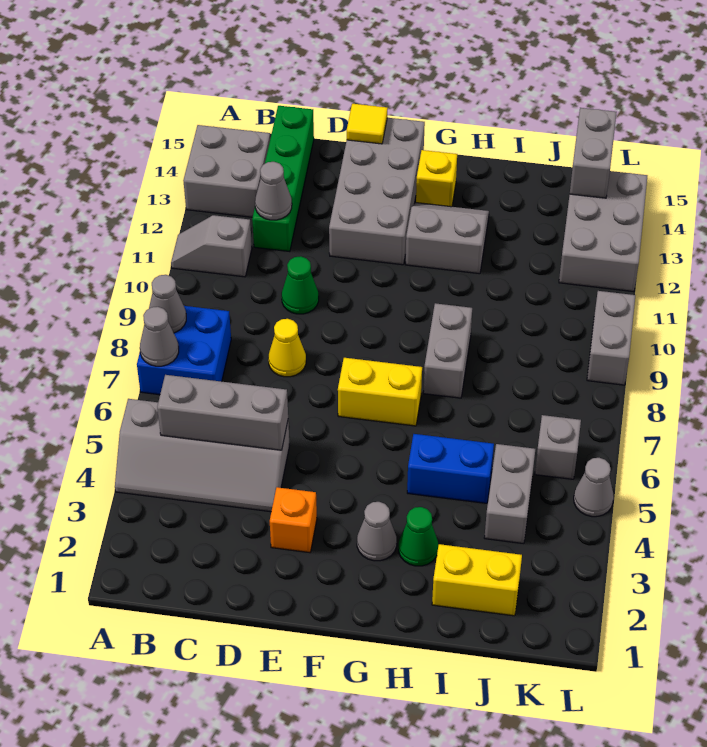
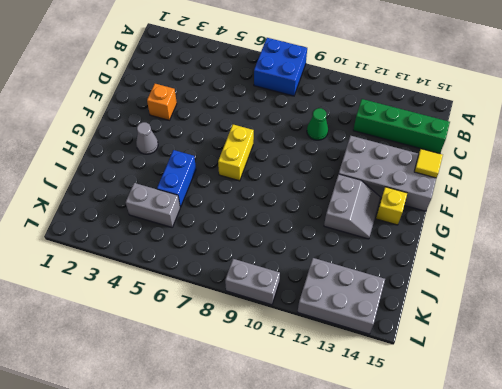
none -> grey 2x4 slope [115,399,290,512]
none -> grey 1x2 slope [171,215,252,277]
none -> grey 2x2 brick [183,125,270,217]

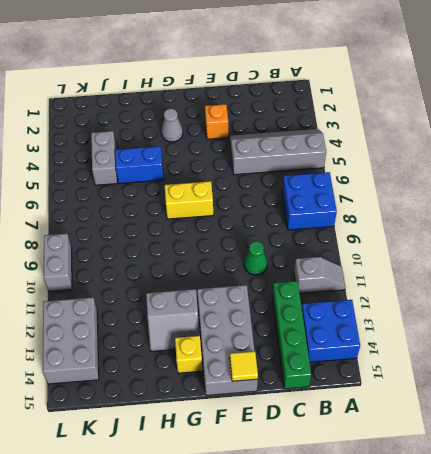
blue 2x2 brick [302,300,360,362] -> grey 2x2 brick [183,125,270,217]
none -> yellow 1x1 cone [268,319,306,377]
none -> green 1x1 cone [399,507,438,566]
none -> grey 1x2 brick [423,303,472,398]

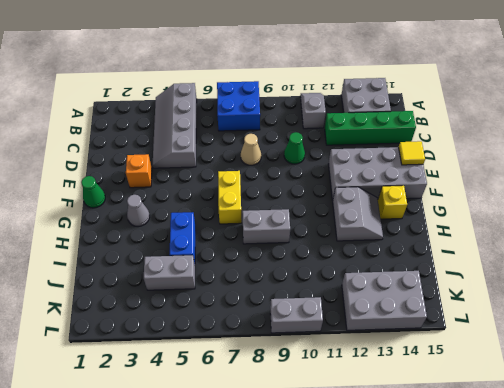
tan 1x1 cone [241,134,261,165] -> yellow 1x1 cone [268,319,306,377]
green 1x1 cone [81,176,105,208] -> green 1x1 cone moved to [399,507,438,566]
none -> yellow 1x2 brick [432,544,522,616]
none -> grey 1x1 brick [535,415,581,479]
none -> grey 1x1 cone [574,458,614,517]

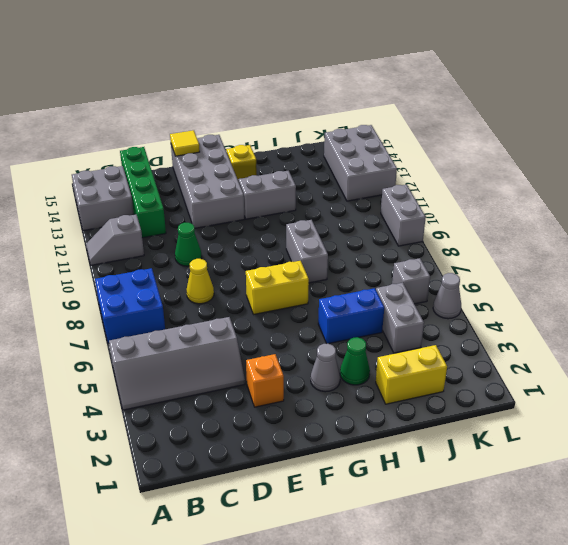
none -> grey 1x1 cone [140,307,179,366]
none -> grey 1x1 cone [149,275,186,333]
none -> grey 1x3 brick [157,375,288,450]

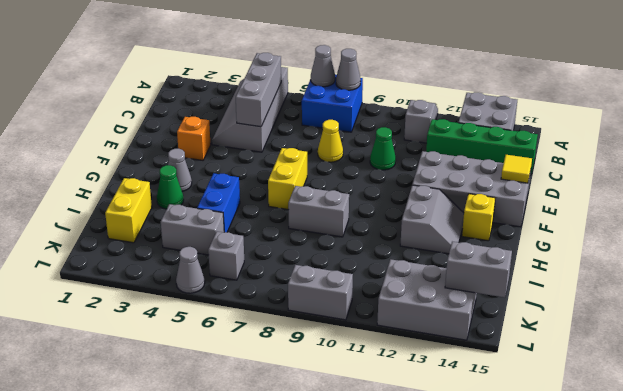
none -> grey 1x1 cone [255,162,292,220]

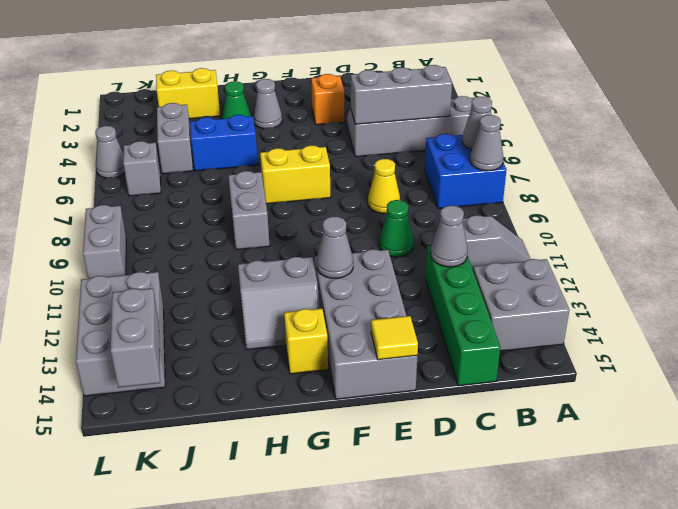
grey 1x1 cone [317,216,353,278] -> none

